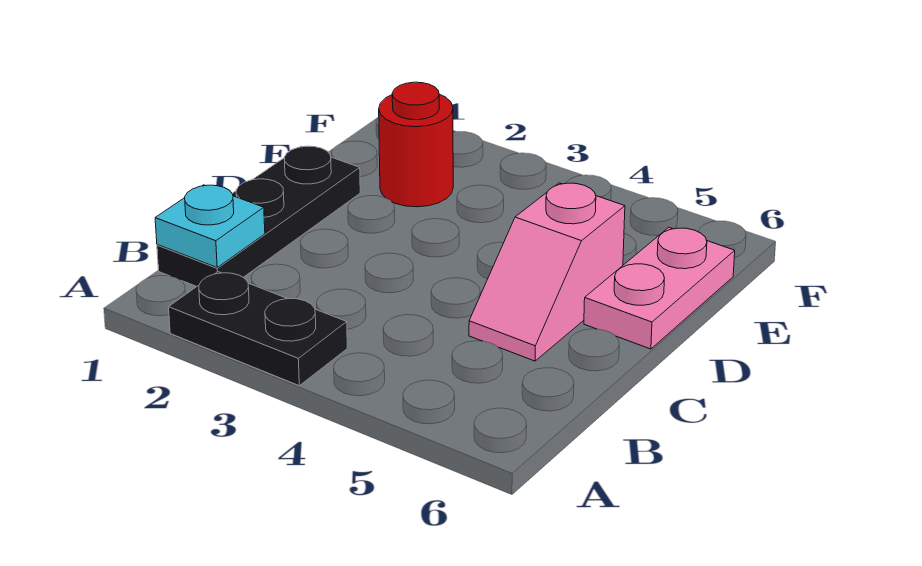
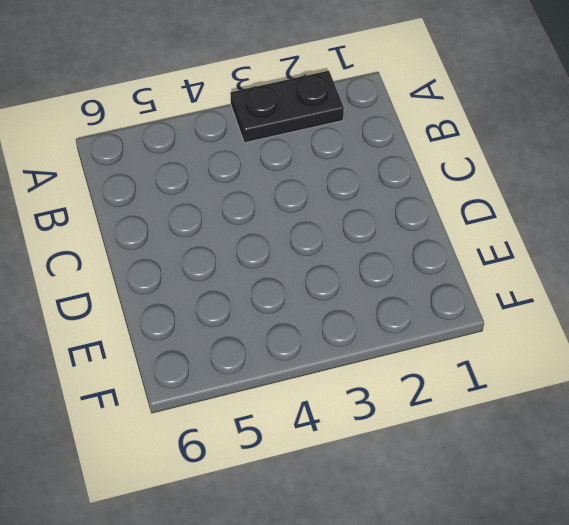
none -> black 1x3 plate [157,146,360,287]
none -> pink 1x2 slope [469,183,625,361]

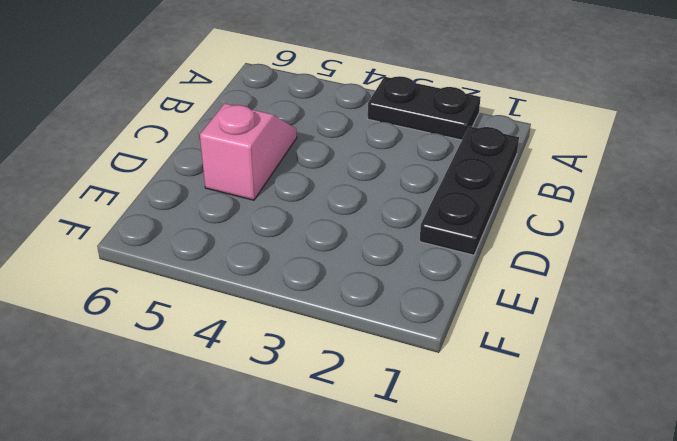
none -> pink 1x2 plate [584,228,735,349]
none -> red 1x1 round brick [379,82,453,207]

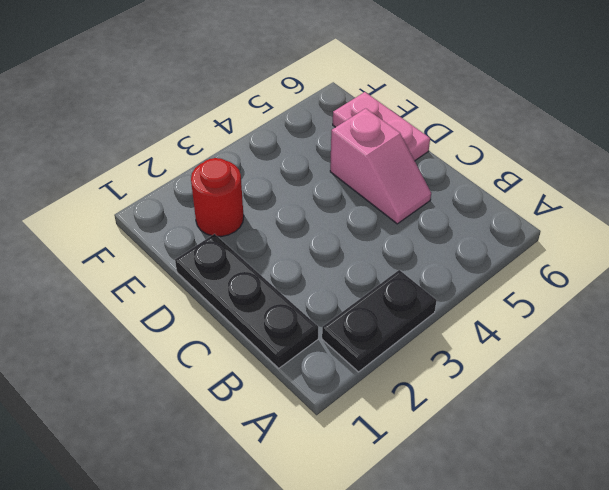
none -> cyan 1x1 plate [155,185,265,267]

